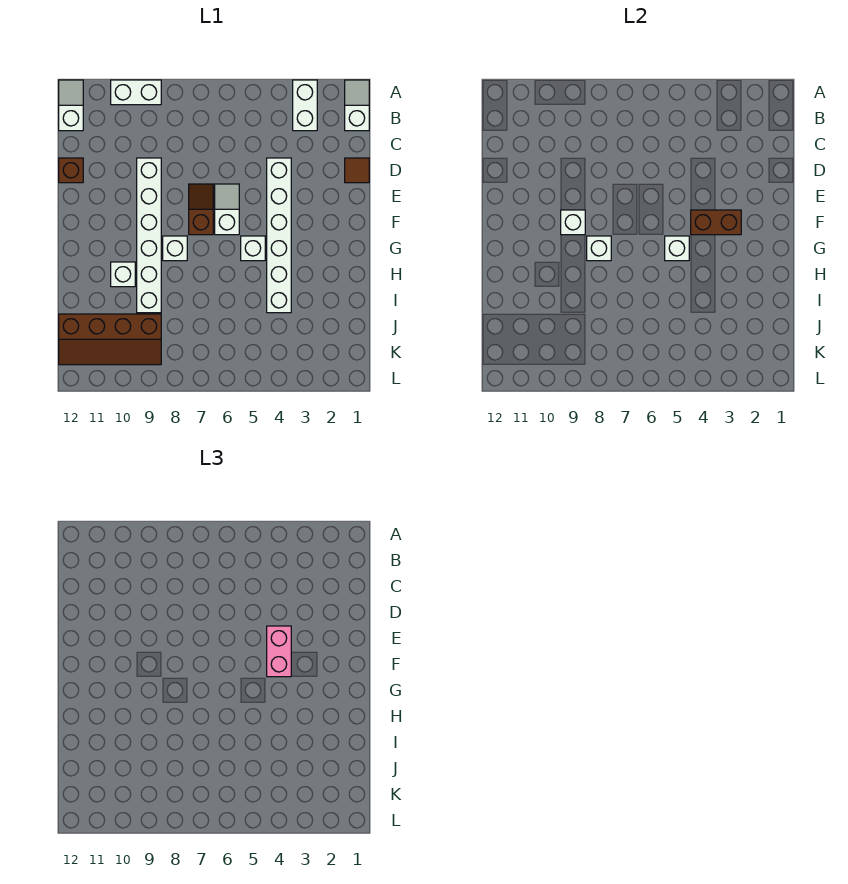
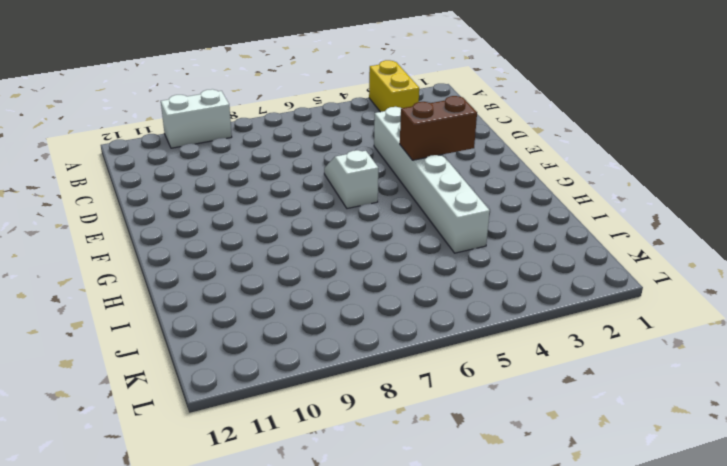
yellow 1x2 brick [369,60,419,112] -> white 1x2 brick [293,80,317,131]
none -> white 1x2 slope [345,80,369,131]
none -> white 1x2 slope [59,80,83,131]
none -> brown 1x1 tile [345,158,369,183]

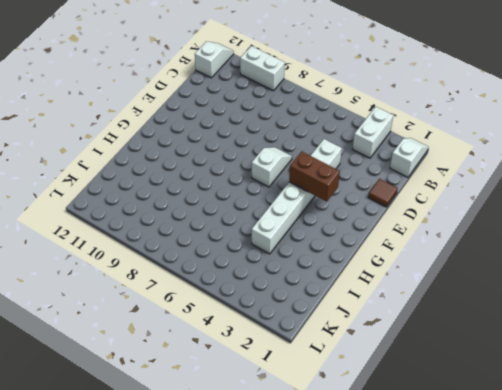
none -> white 1x6 brick [137,158,161,313]
none -> brown 1x1 brick [59,158,83,183]
none -> brown 1x2 slope [189,184,213,235]

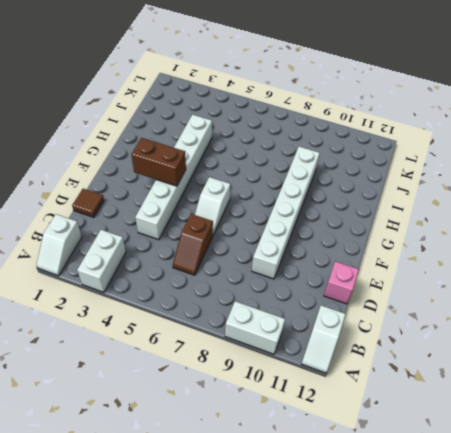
brown 1x2 slope [173,214,213,275] -> brown 1x2 slope moved to [189,184,213,235]
pink 1x1 brick [324,261,359,304] -> brown 1x1 brick [59,158,83,183]
none -> white 1x1 brick [241,236,265,261]
none -> white 1x1 brick [163,236,187,261]
none -> white 1x1 brick [111,262,135,287]

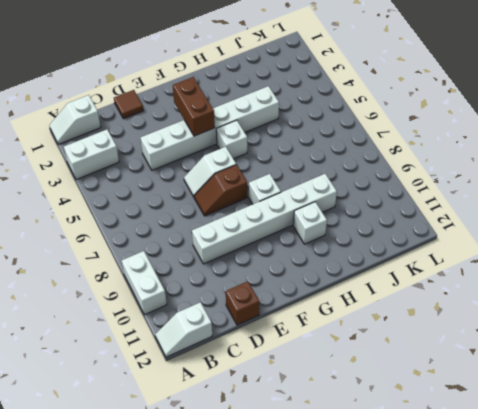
none -> brown 2x4 slope [59,314,161,365]
none -> white 1x1 brick [561,210,585,235]
none -> white 1x1 brick [665,236,689,261]

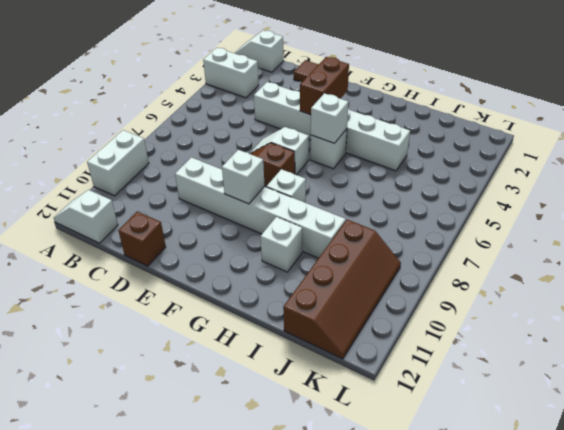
none -> white 1x1 brick [587,236,611,261]
none -> pink 1x2 brick [267,626,291,677]

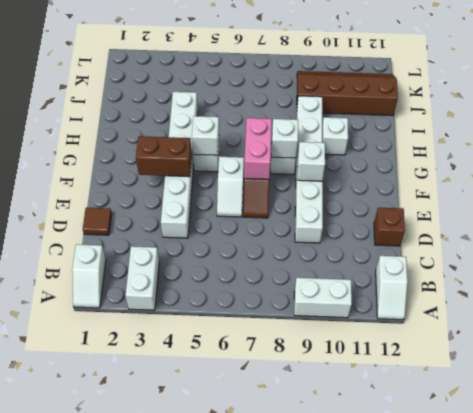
pink 1x2 brick [244,118,272,179] -> pink 1x2 brick moved to [267,626,291,677]

